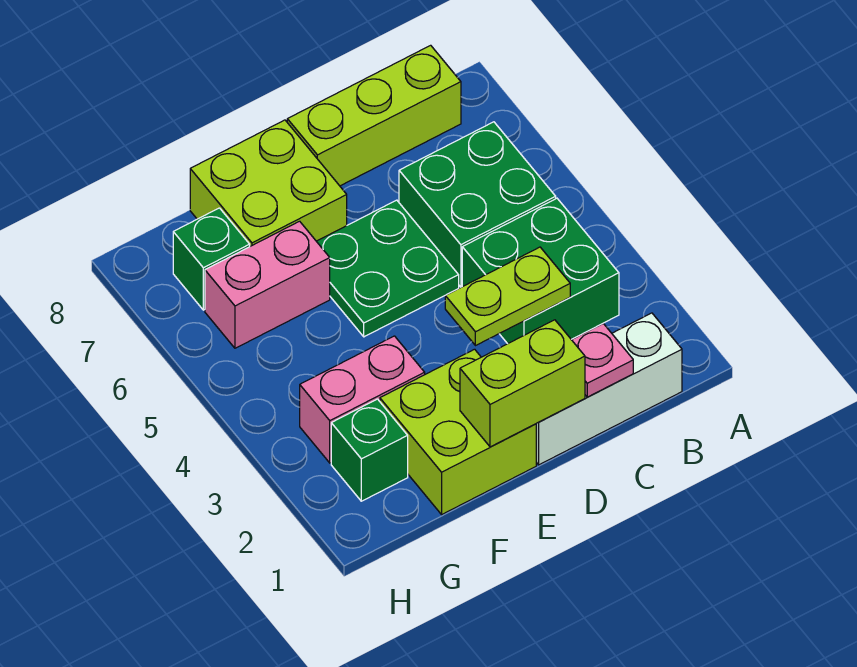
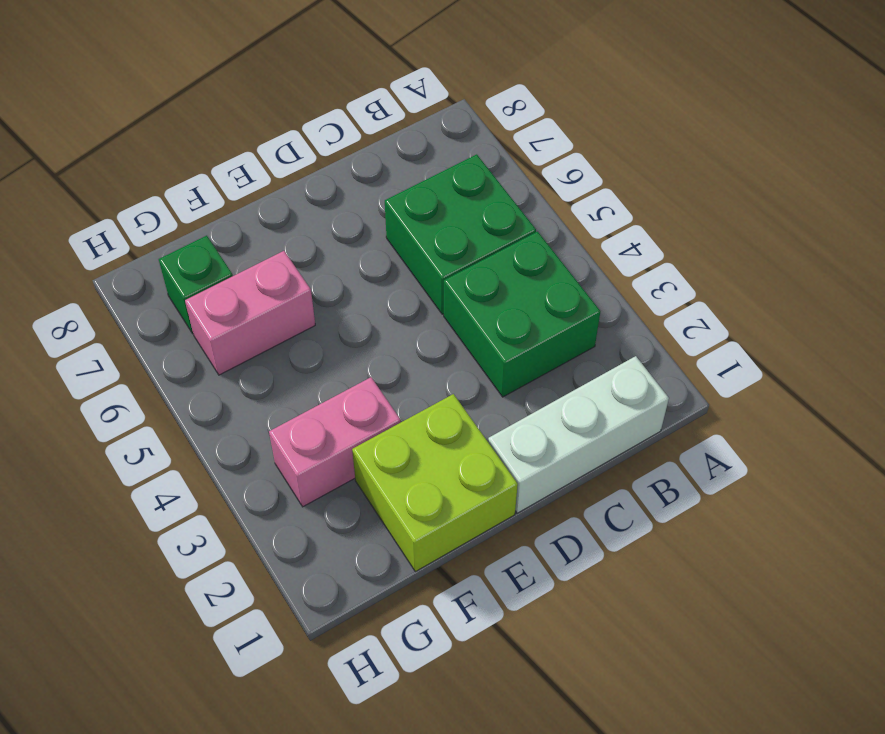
none -> lime 1x3 brick [287,45,461,186]
none -> green 2x2 plate [316,200,459,337]
none -> lime 2x2 brick [190,120,347,246]

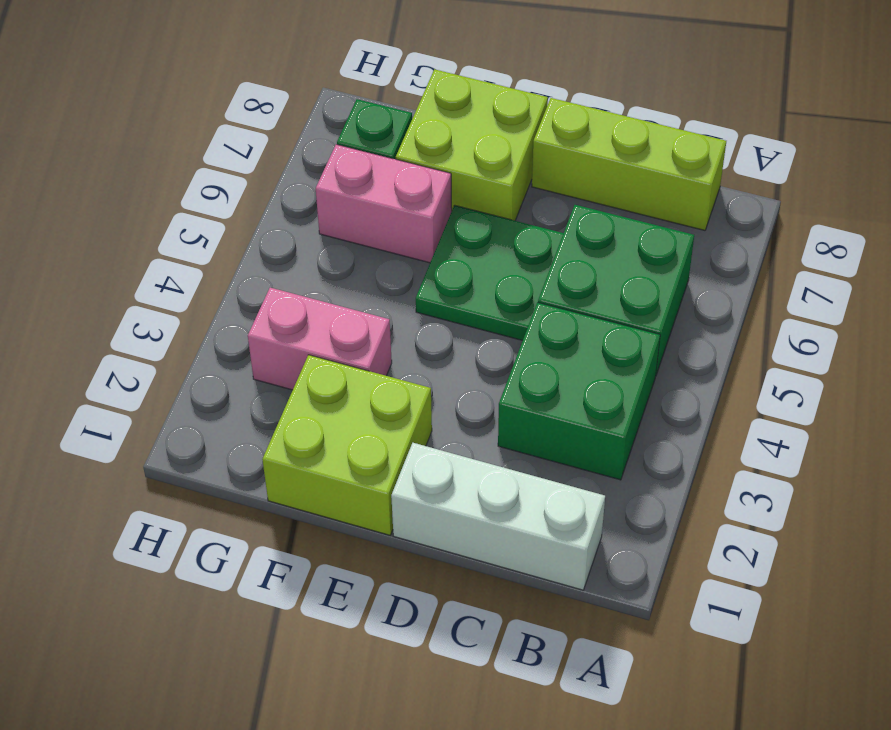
none -> green 1x1 brick [331,399,408,501]
none -> pink 1x1 plate [572,324,633,397]
none -> lime 1x2 plate [445,247,570,346]

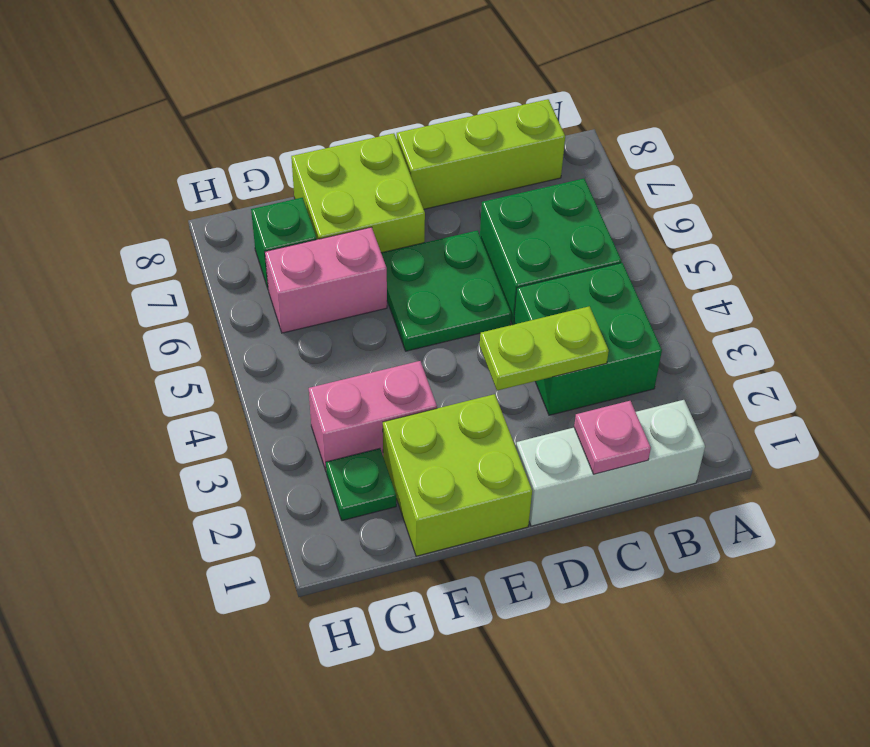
green 1x1 plate [326,448,396,521] -> green 1x1 brick [331,399,408,501]
none -> lime 1x2 brick [460,320,585,447]

